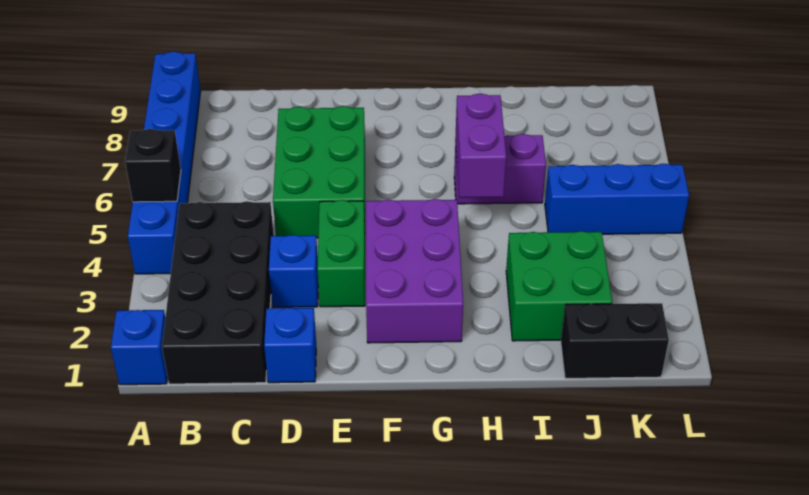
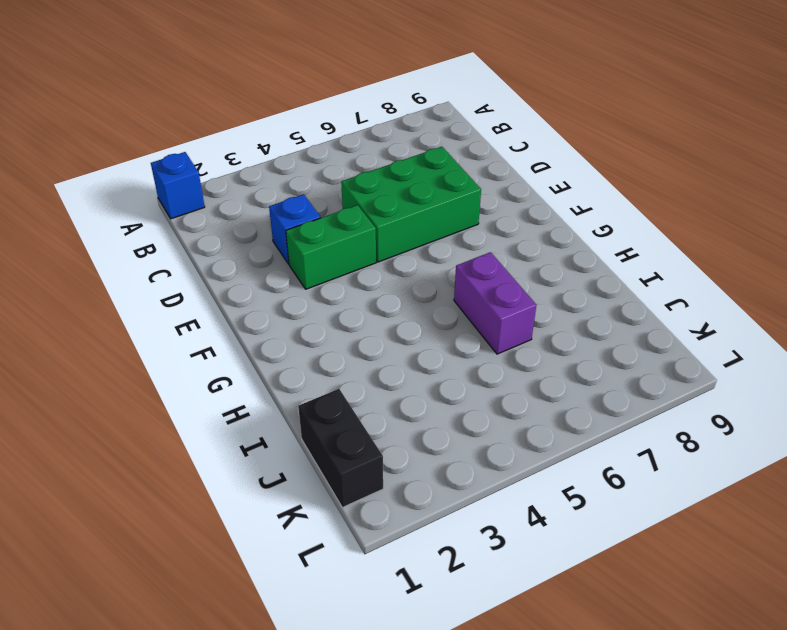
none -> blue 1x6 brick [128,51,200,274]
none -> black 2x4 brick [162,201,274,384]
none -> blue 1x1 brick [264,308,316,383]

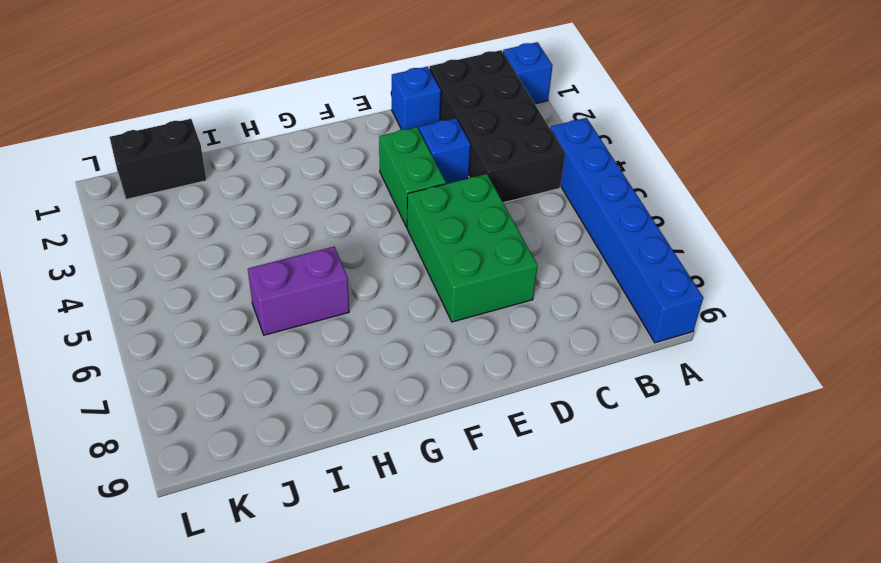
none -> purple 2x3 brick [366,199,463,343]
none -> green 2x2 brick [506,231,612,341]
none -> blue 1x3 brick [545,164,689,234]

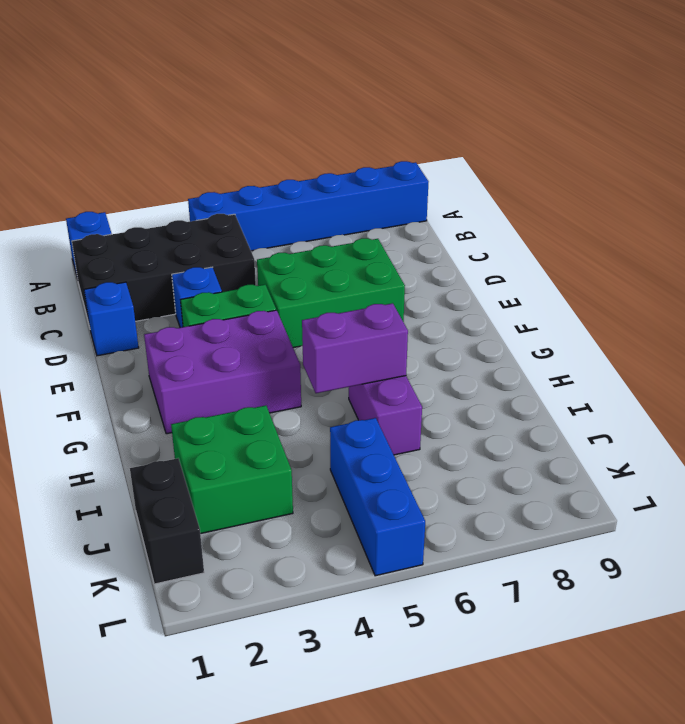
none -> black 1x1 brick [125,129,181,202]

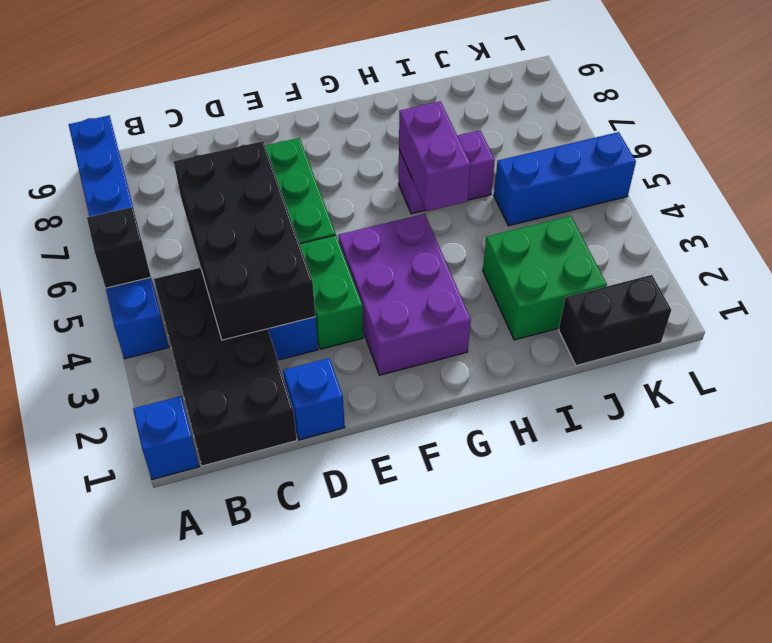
black 2x4 brick [174,141,315,340] -> none

